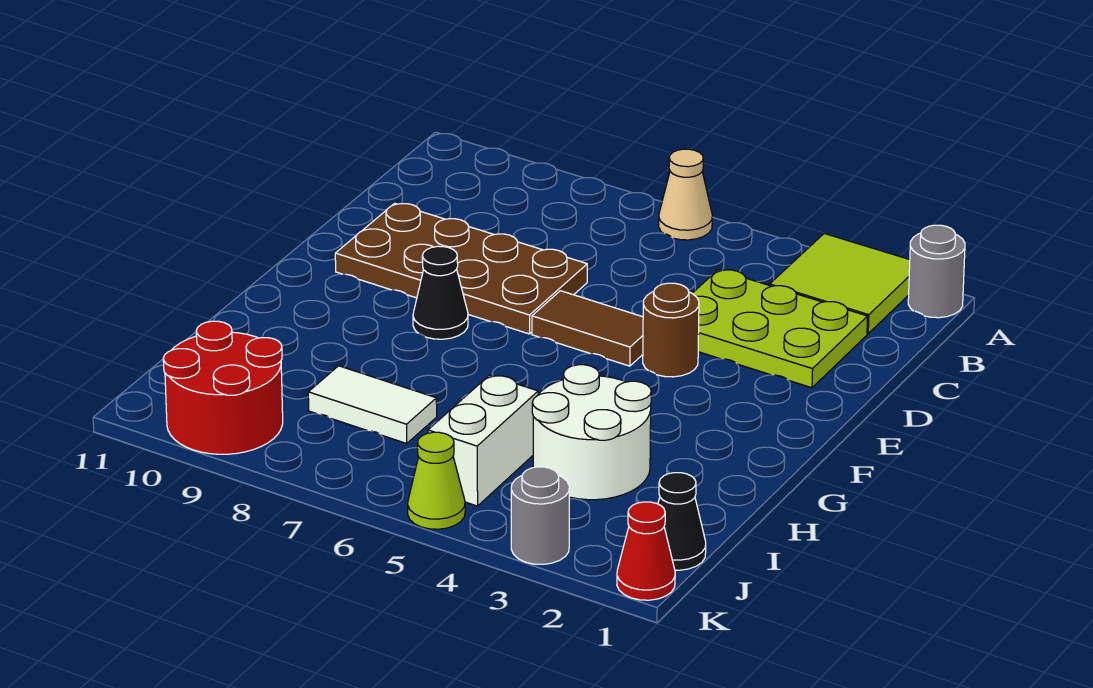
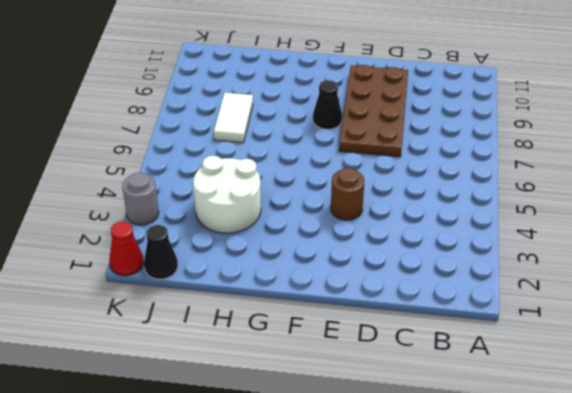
none -> grey 1x1 round brick [908,225,965,318]
none -> lime 2x2 tile [770,233,910,334]
none -> tan 1x1 cone [659,149,712,240]

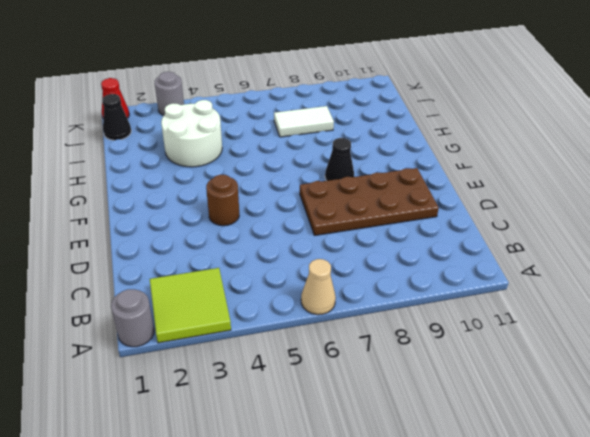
none -> lime 2x3 plate [692,270,868,388]
none -> brown 1x2 tile [532,291,643,366]
none -> white 1x2 brick [428,375,538,506]

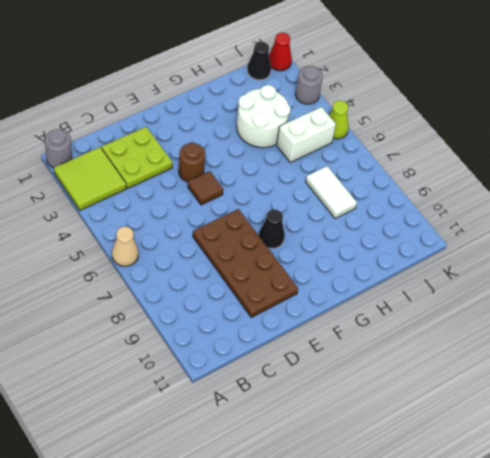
lime 2x2 plate [101,127,173,189] -> lime 2x3 plate [692,270,868,388]
brown 1x1 tile [188,171,223,205] -> brown 1x2 tile [532,291,643,366]
none -> red 2x2 round brick [163,321,283,454]

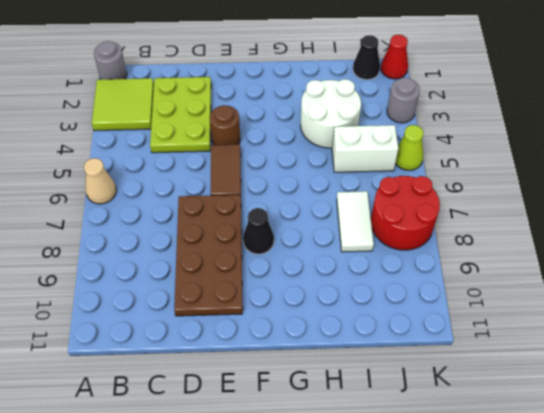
red 2x2 round brick [371,176,440,250] -> red 2x2 round brick moved to [163,321,283,454]

